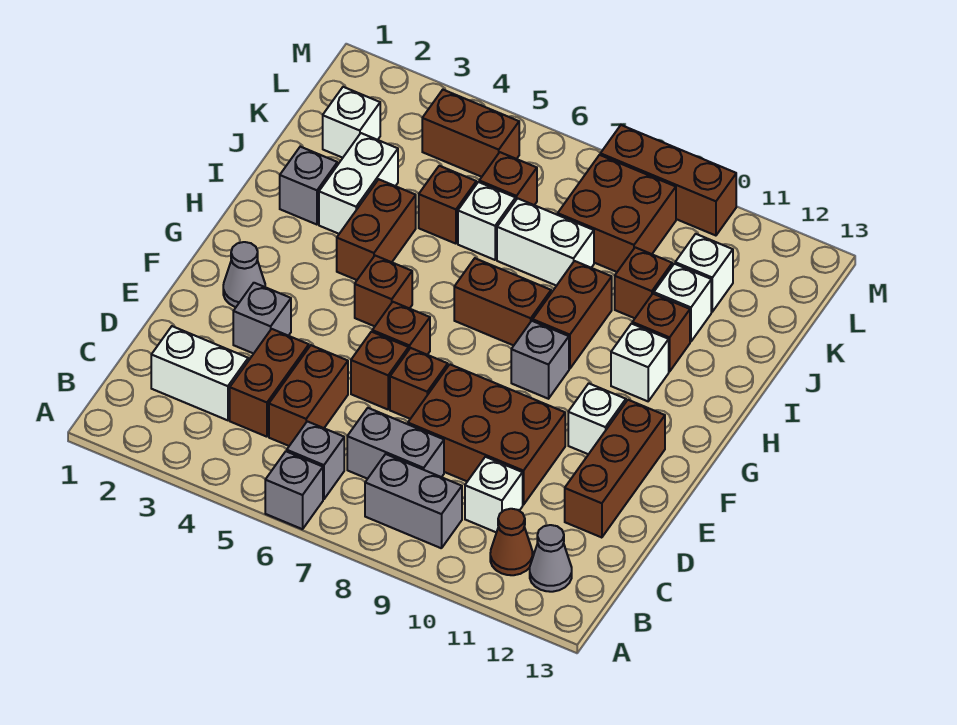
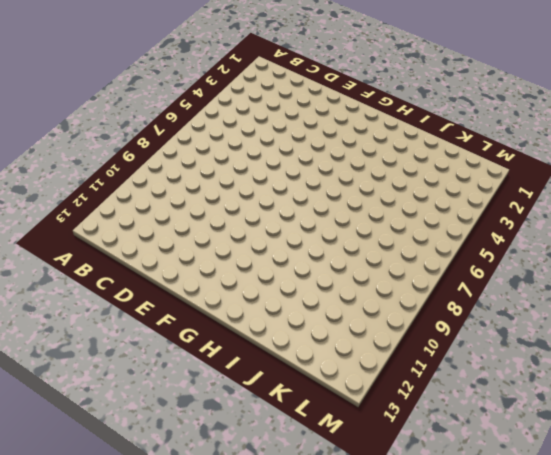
none -> grey 1x1 brick [265,451,323,529]
none -> grey 1x1 brick [287,421,344,499]
none -> grey 1x2 brick [365,454,462,548]
none -> brown 1x1 cone [490,509,533,575]

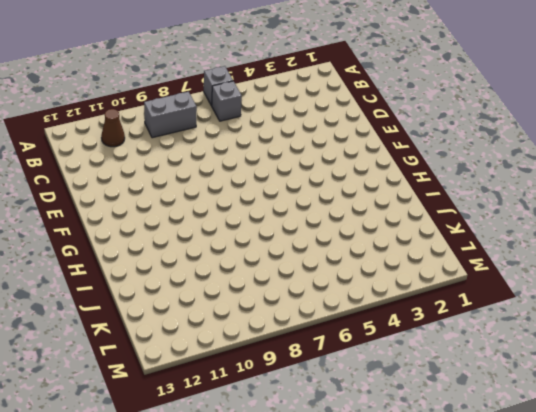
none -> grey 1x1 cone [530,525,572,592]
none -> white 1x2 brick [151,326,248,420]
none -> brown 1x2 brick [230,329,309,437]
none -> brown 1x2 brick [269,345,348,446]

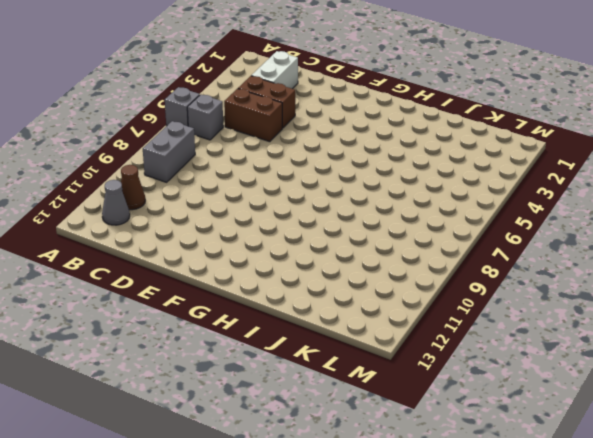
none -> grey 1x2 brick [347,408,444,479]
none -> white 1x1 brick [465,457,523,532]
none -> brown 2x3 brick [408,364,565,505]
none -> brown 1x3 brick [565,400,665,538]

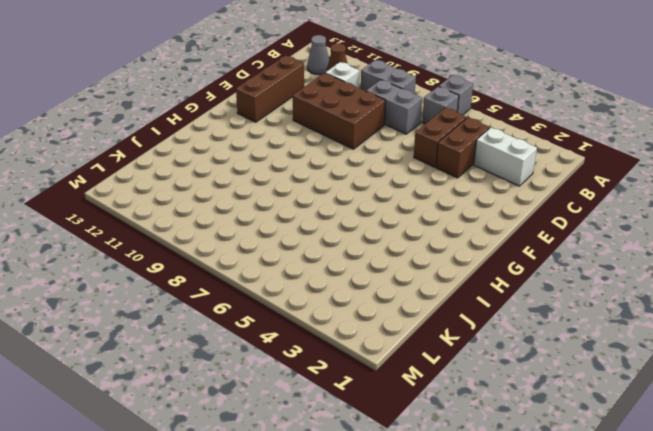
none -> grey 1x1 brick [233,283,291,354]
none -> brown 1x1 brick [351,332,409,409]
none -> brown 1x1 brick [390,348,448,419]
none -> grey 1x1 cone [223,242,265,307]

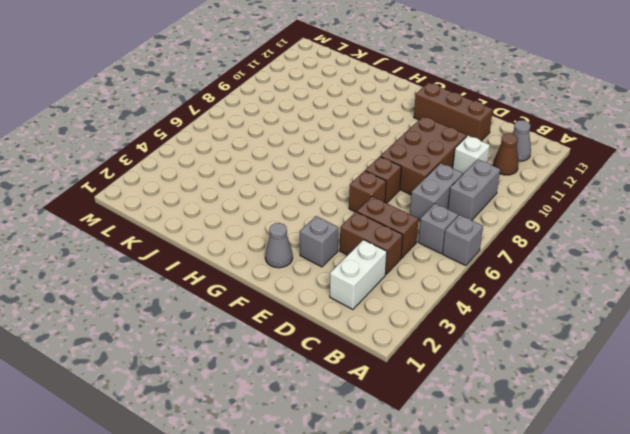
none -> brown 1x1 brick [372,302,430,355]
none -> white 1x1 brick [568,383,626,454]
none -> brown 1x1 brick [355,256,412,326]
none -> grey 1x1 brick [511,321,569,399]

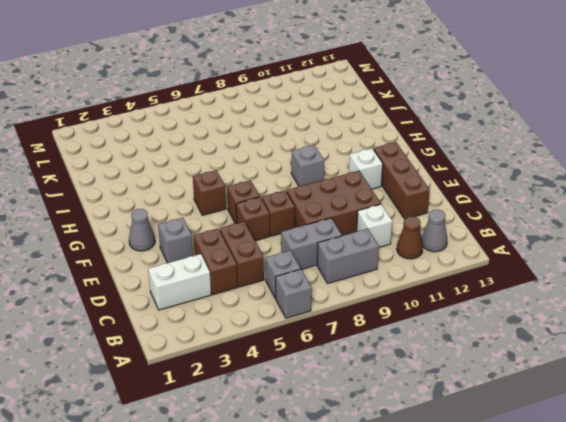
none -> brown 1x2 brick [337,179,416,280]
none -> brown 1x2 brick [454,258,551,345]
none -> brown 1x2 brick [533,261,612,369]
none -> white 1x1 brick [611,324,669,401]

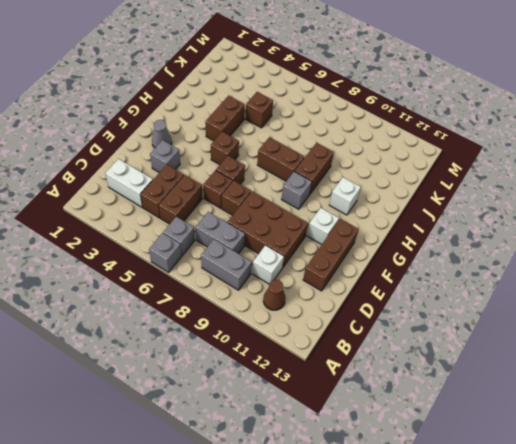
none -> grey 1x1 cone [530,525,572,592]
none -> grey 1x1 brick [280,147,337,225]
none -> white 1x2 brick [319,133,398,234]
none -> brown 1x1 brick [632,294,690,372]

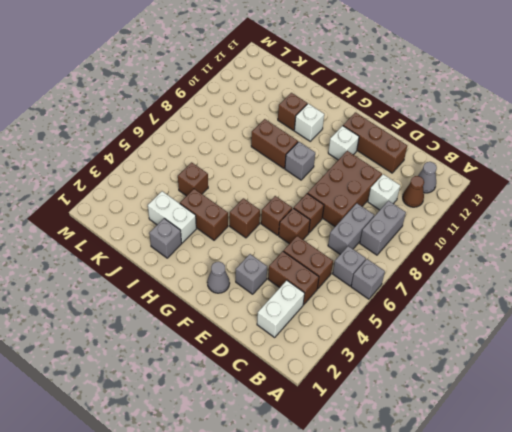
none -> brown 1x2 brick [454,258,551,345]
none -> white 1x1 brick [458,182,516,260]
none -> white 1x2 brick [497,198,594,286]
none -> brown 1x1 brick [615,247,672,318]

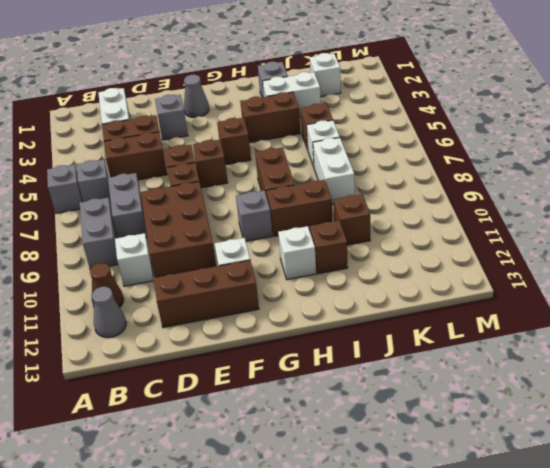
none -> white 1x1 brick [654,264,711,342]
none -> brown 1x1 brick [479,152,537,205]
none -> brown 2x2 brick [558,155,676,272]
none -> white 1x1 brick [675,234,733,312]

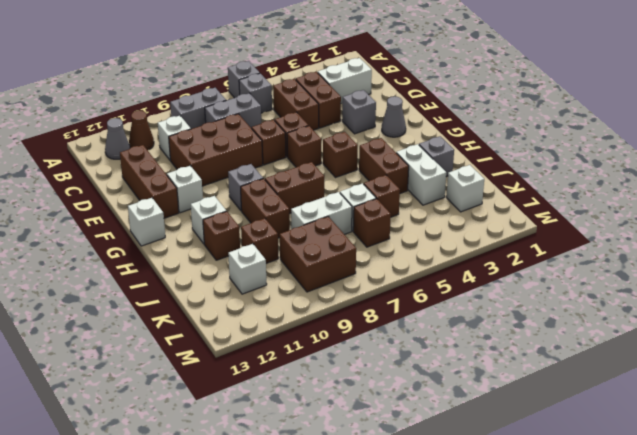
white 1x1 brick [128,198,165,246] -> white 1x1 brick moved to [654,264,711,342]
none -> brown 1x2 brick [422,90,519,177]
none -> brown 1x3 brick [600,125,736,236]

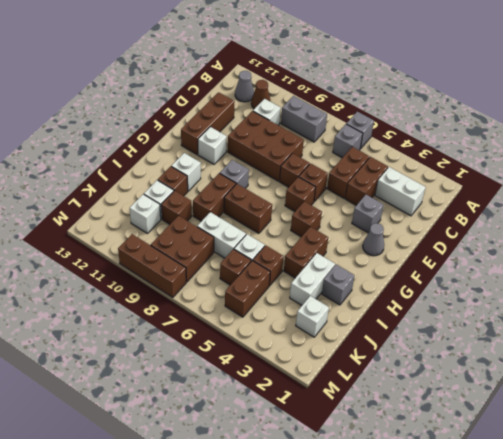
brown 1x2 brick [225,260,270,317] -> brown 1x2 brick turned to [422,90,519,177]
none -> grey 1x2 brick [347,408,444,479]

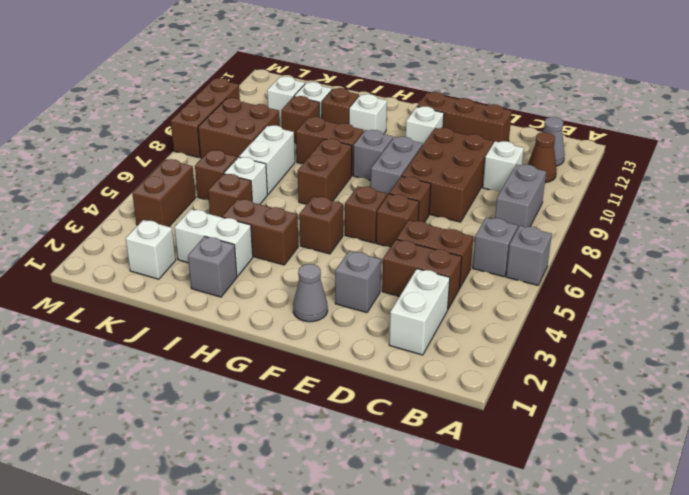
grey 1x2 brick [371,136,423,196] -> grey 1x2 brick moved to [347,408,444,479]

